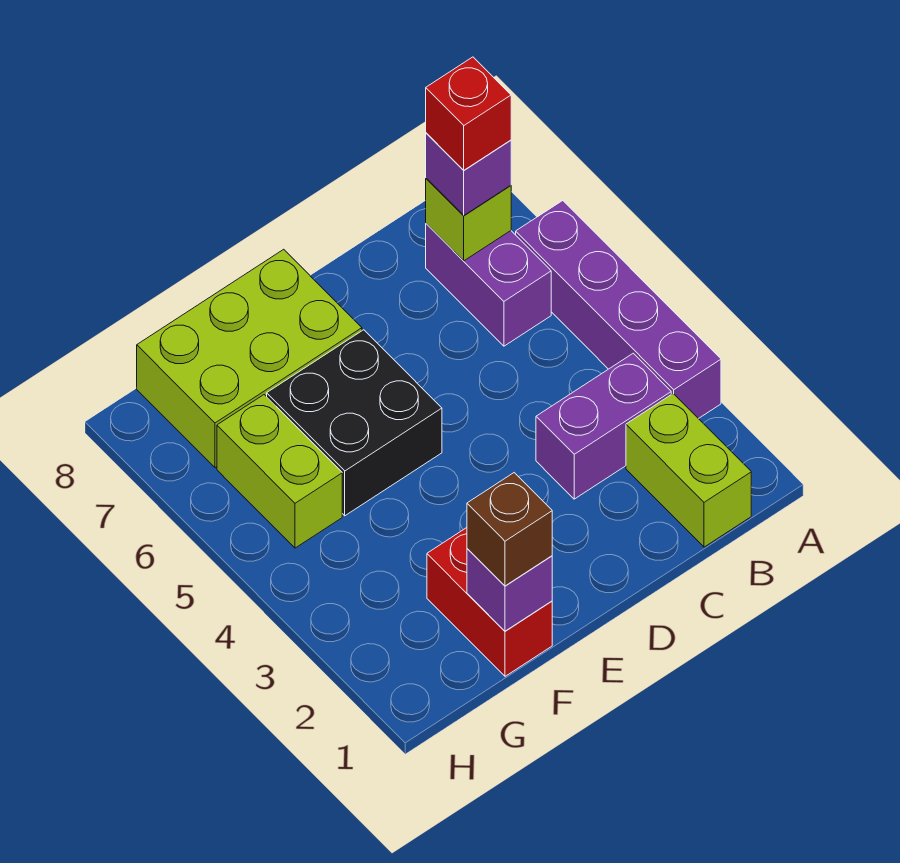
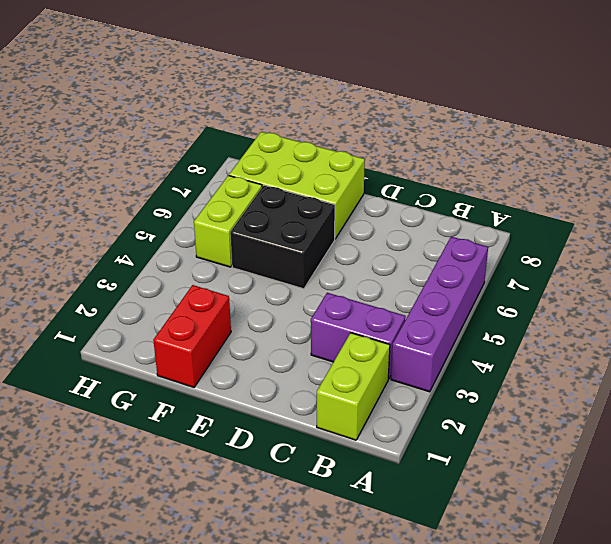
none -> purple 1x2 brick [426,224,551,346]
none -> lime 1x1 brick [426,178,511,261]
none -> purple 1x1 brick [467,549,552,631]

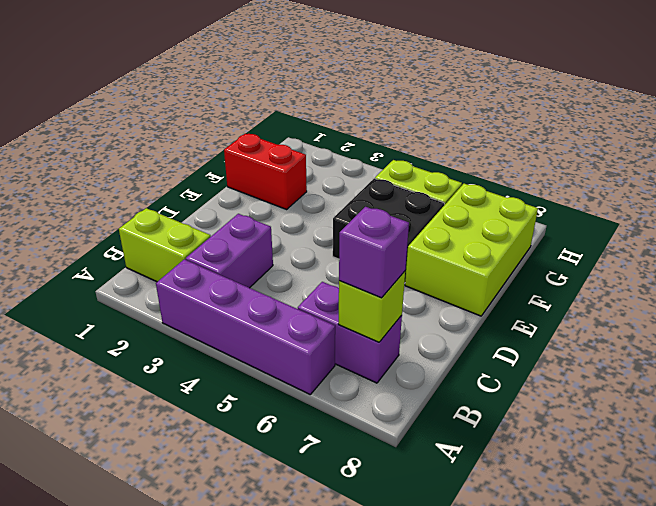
none -> purple 1x1 brick [467,549,552,631]
none -> brown 1x1 brick [467,473,552,586]
none -> red 1x1 brick [426,57,511,170]

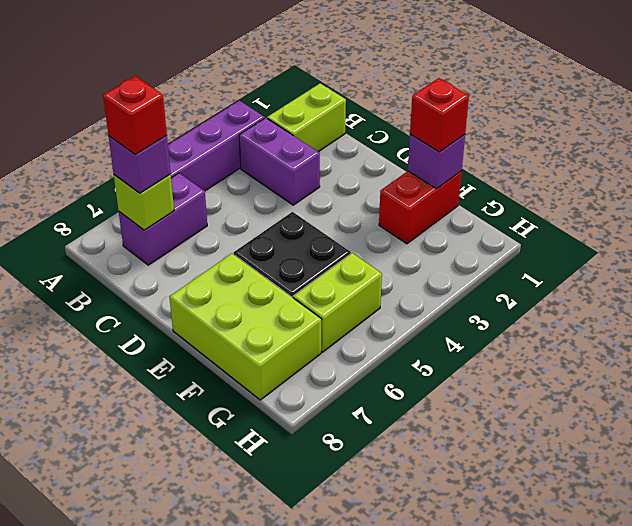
red 1x1 brick [410,78,469,152] -> brown 1x1 brick [467,473,552,586]

